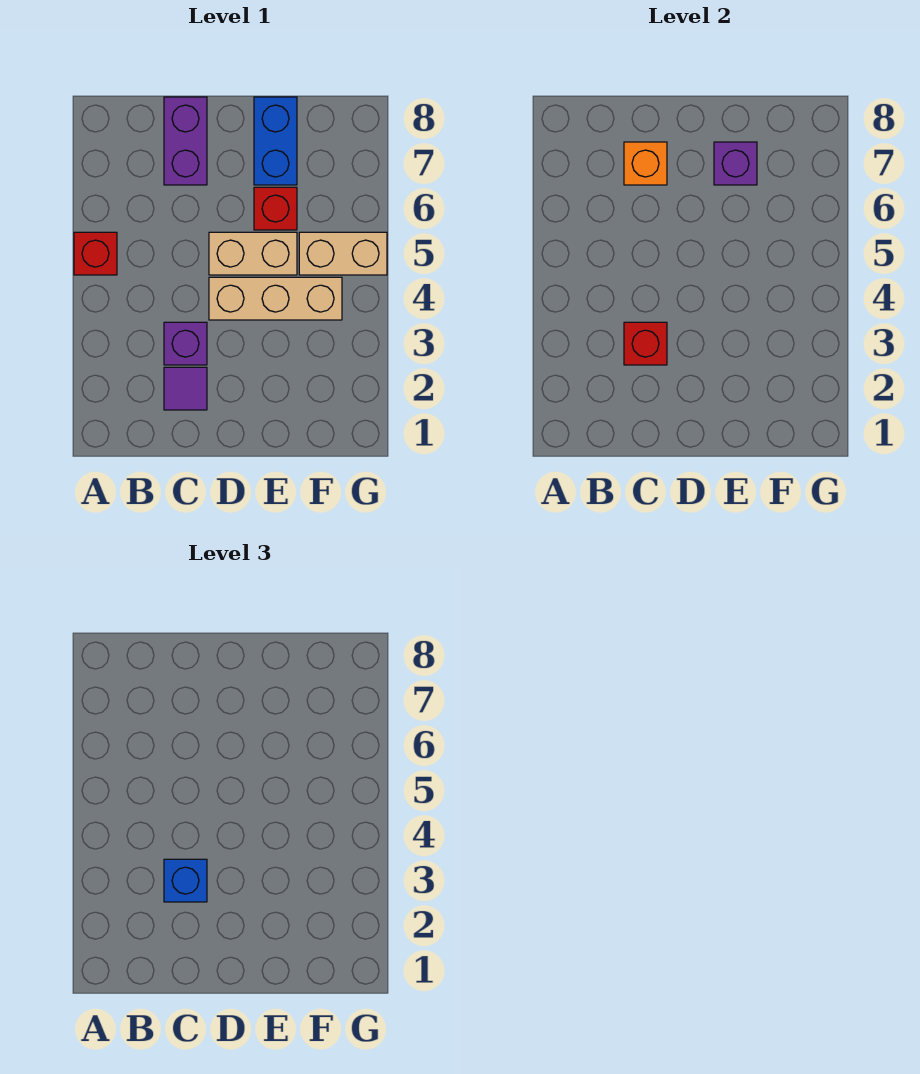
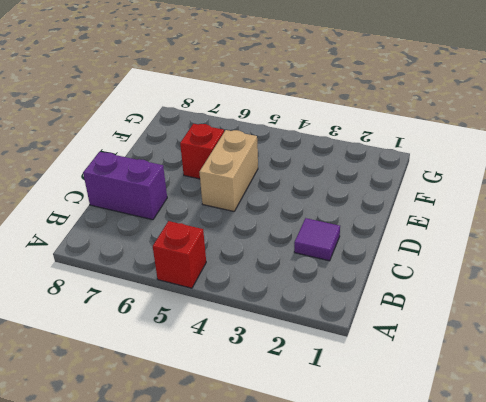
none -> purple 1x1 brick [164,322,207,365]
none -> tan 1x3 brick [209,277,342,320]
none -> blue 1x2 brick [254,97,297,185]

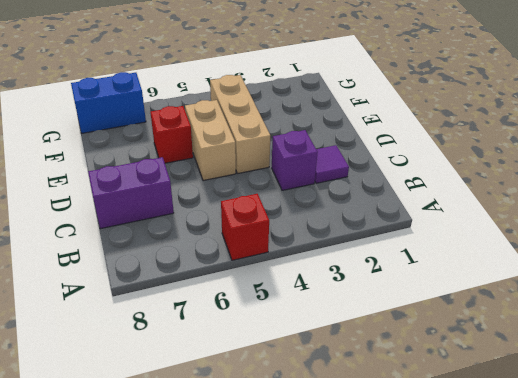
blue 1x2 brick [71,72,146,133] -> blue 1x2 brick moved to [254,97,297,185]
none -> tan 1x2 brick [299,232,387,275]
none -> red 1x1 brick [624,322,667,365]
none -> orange 1x1 brick [624,142,667,185]

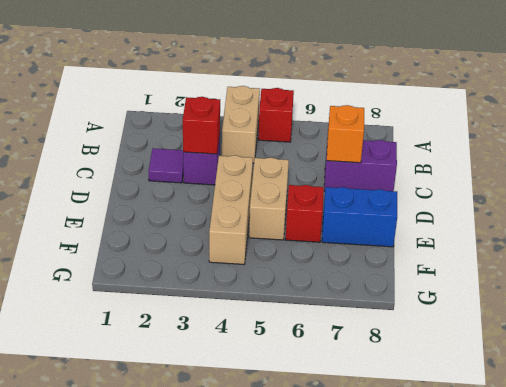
tan 1x2 brick [222,86,260,163] -> tan 1x2 brick moved to [299,232,387,275]
none -> purple 1x1 brick [714,142,757,185]
none -> blue 1x1 brick [164,859,207,902]

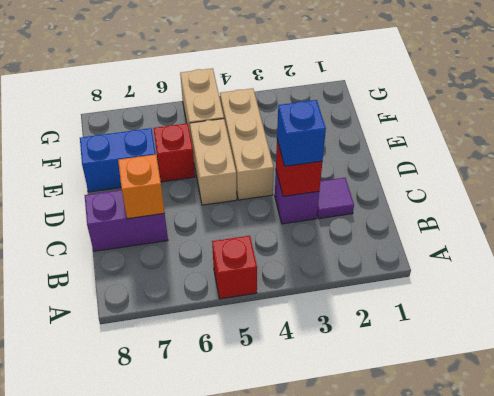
none -> purple 1x1 brick [714,142,757,185]

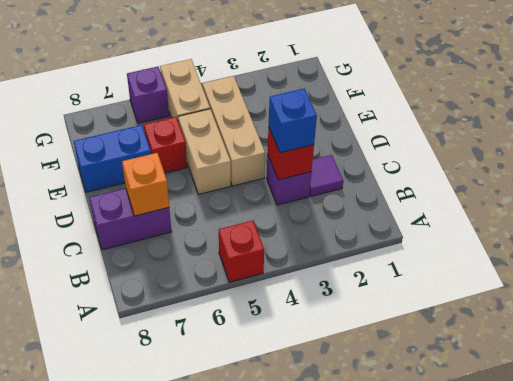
purple 1x1 brick [127,67,169,123] -> purple 1x1 brick moved to [714,142,757,185]

